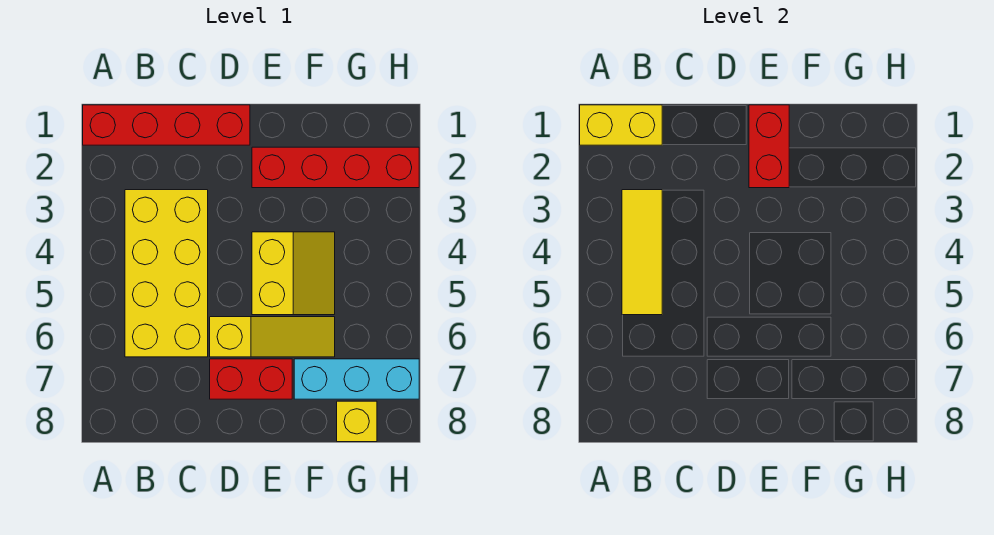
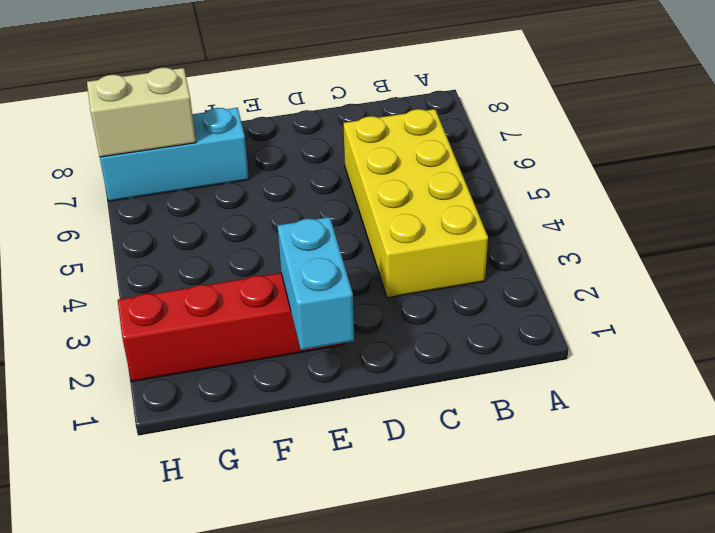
cyan 1x2 brick [277,217,354,350] -> red 1x2 brick [749,105,789,188]
tan 1x2 brick [87,68,196,157] -> none
none -> red 1x4 brick [83,105,250,145]
none -> yellow 1x3 slope [210,317,335,357]

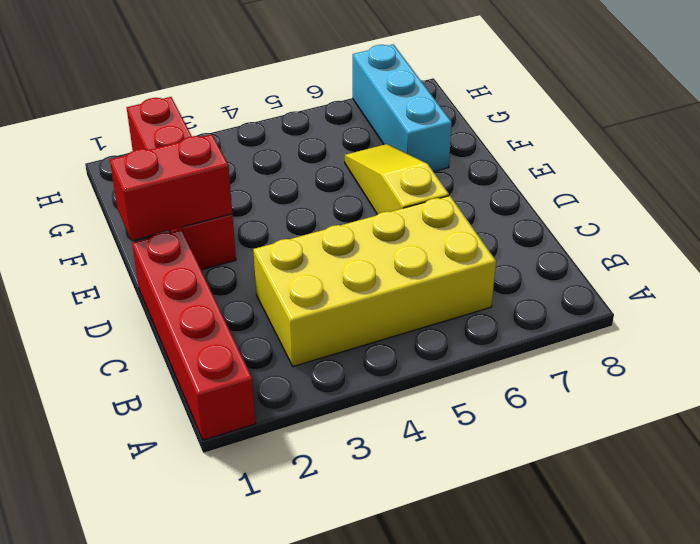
none -> red 1x2 brick [210,359,292,399]
none -> yellow 2x2 slope [252,232,335,315]

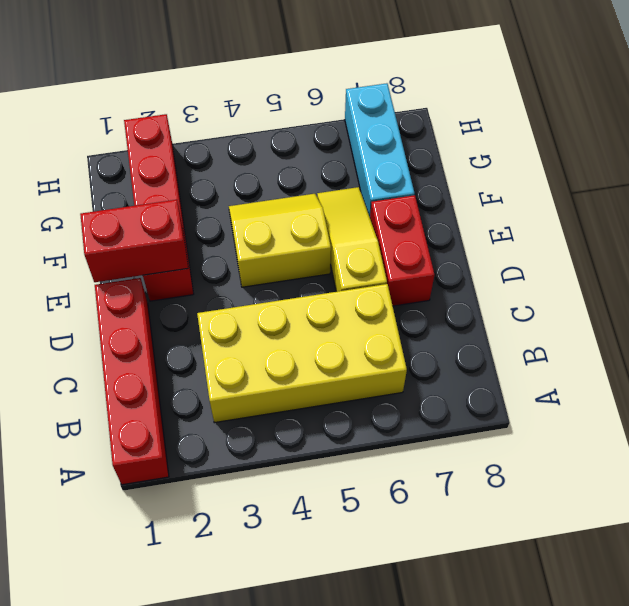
none -> yellow 1x1 brick [337,401,377,442]
none -> yellow 1x2 brick [580,105,662,145]

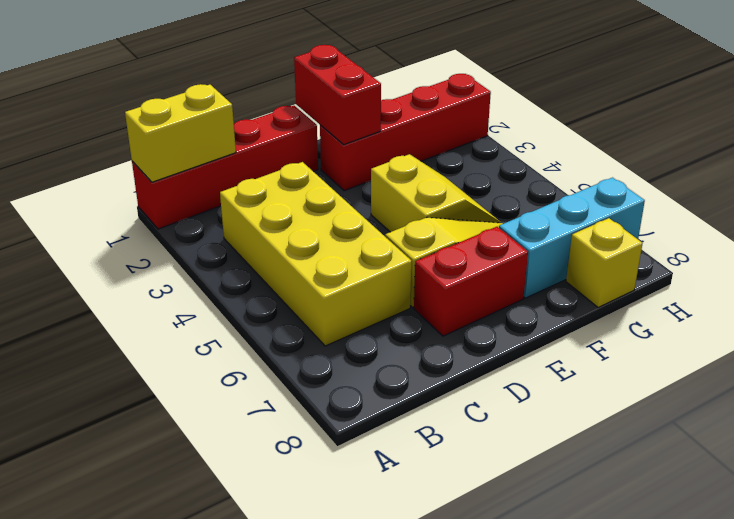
none -> yellow 1x3 tile [622,190,662,315]

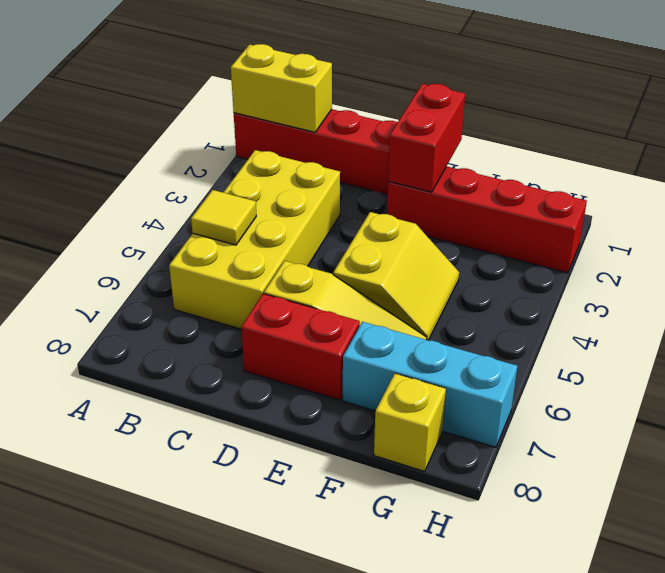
yellow 1x1 tile [191,190,256,245] -> yellow 1x3 tile [622,190,662,315]

